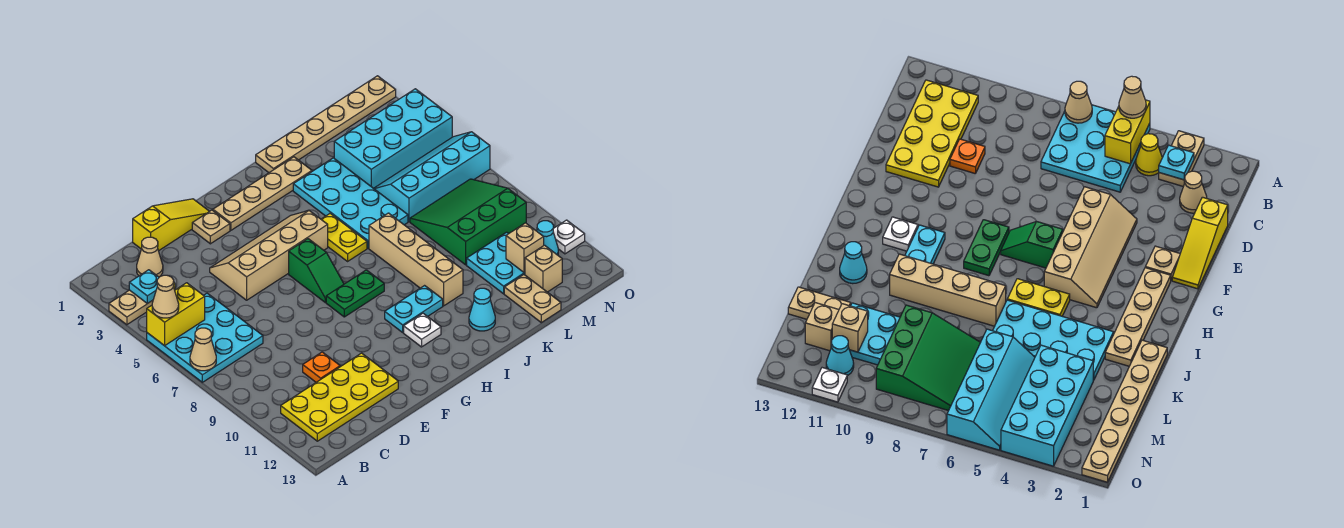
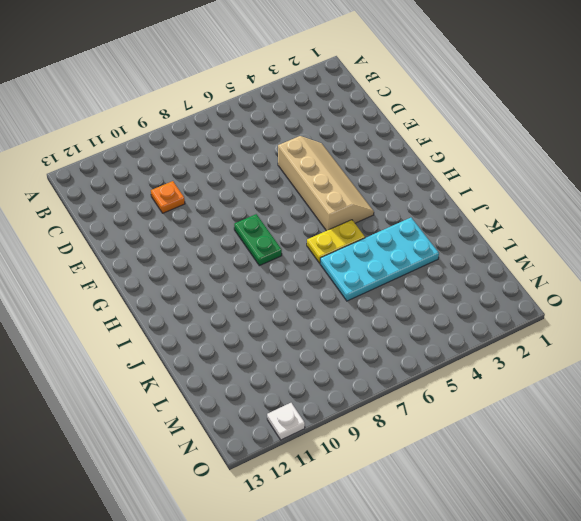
none -> tan 1x2 plate [109,290,153,325]
none -> cyan 3x3 plate [147,293,263,382]
none -> yellow 1x1 cone [1136,134,1162,176]
none -> yellow 2x4 plate [281,353,398,441]

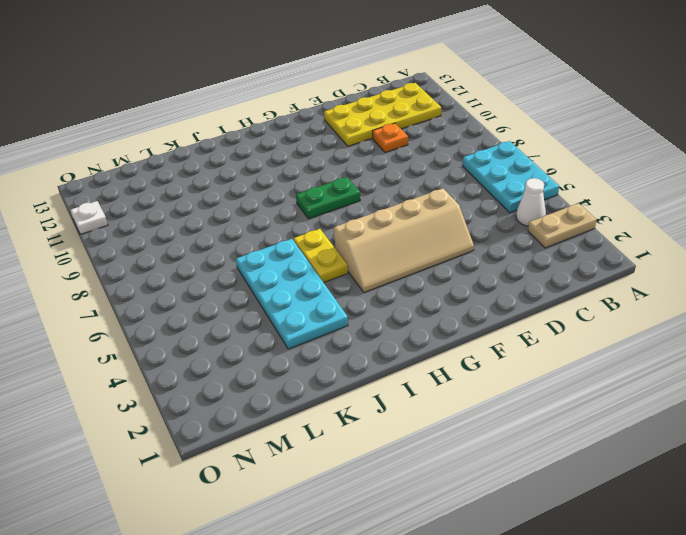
cyan 2x3 plate [463,141,559,213] -> cyan 3x3 plate [147,293,263,382]
white 1x1 cone [516,178,546,226] -> yellow 1x1 cone [1136,134,1162,176]
none -> tan 1x1 cone [137,237,163,277]
none -> yellow 1x3 slope [133,199,209,251]
none -> tan 1x1 plate [192,210,230,244]
none -> tan 1x4 plate [213,157,312,230]

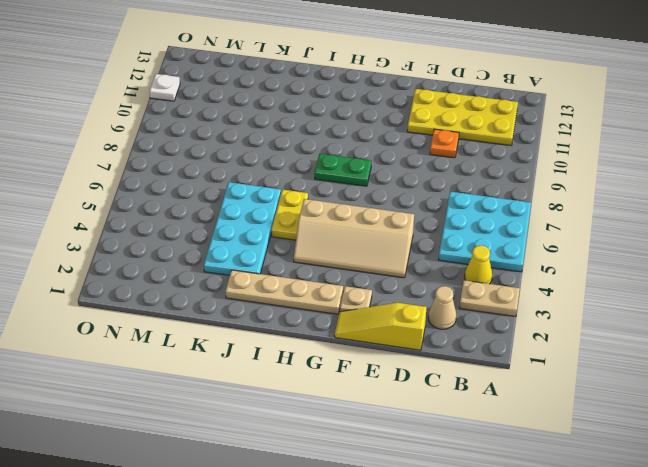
none -> green 1x2 slope [289,239,344,303]
none -> cyan 1x2 plate [385,286,443,332]
none -> white 1x1 plate [404,313,441,347]
none -> tan 1x6 plate [256,76,396,173]

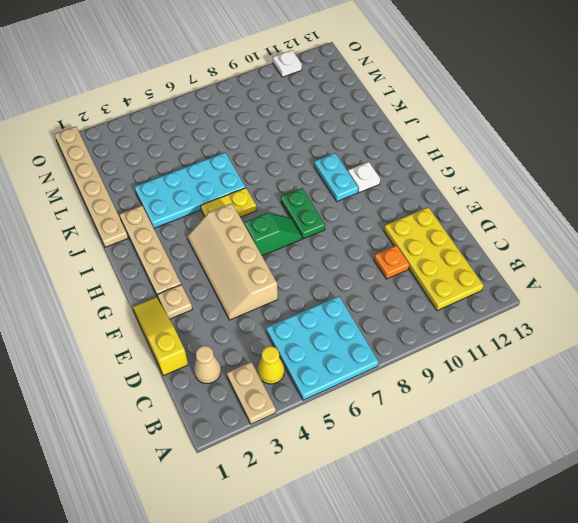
none -> tan 1x4 brick [369,213,463,306]
none -> cyan 1x1 cone [469,288,495,331]
none -> cyan 2x4 brick [334,89,452,188]
none -> cyan 2x4 slope [374,132,490,222]

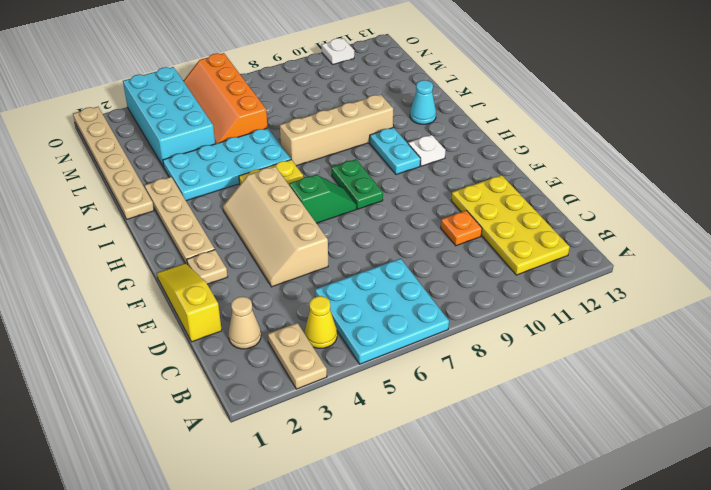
orange 2x4 slope [184,53,268,144] -> cyan 2x4 slope [374,132,490,222]
none -> green 3x3 slope [410,179,526,265]
none -> cyan 2x2 plate [467,232,525,294]
none -> tan 1x2 plate [504,275,561,323]
none -> tan 1x1 brick [525,245,562,292]

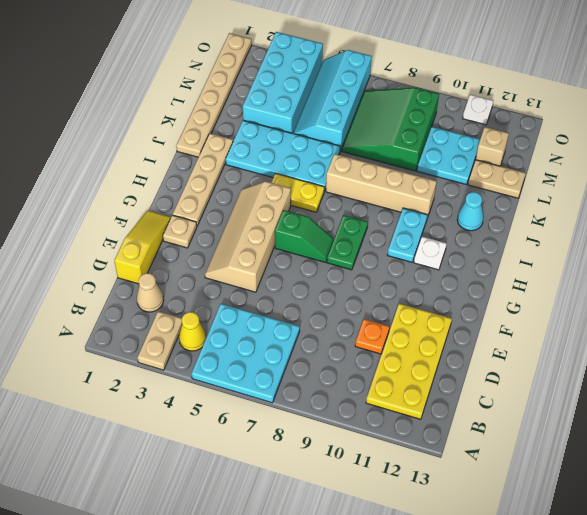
none -> cyan 1x1 cone [537,221,558,255]
none -> yellow 1x2 brick [147,283,205,346]
none -> tan 1x1 cone [190,328,216,371]
none -> cyan 1x1 plate [129,270,159,304]

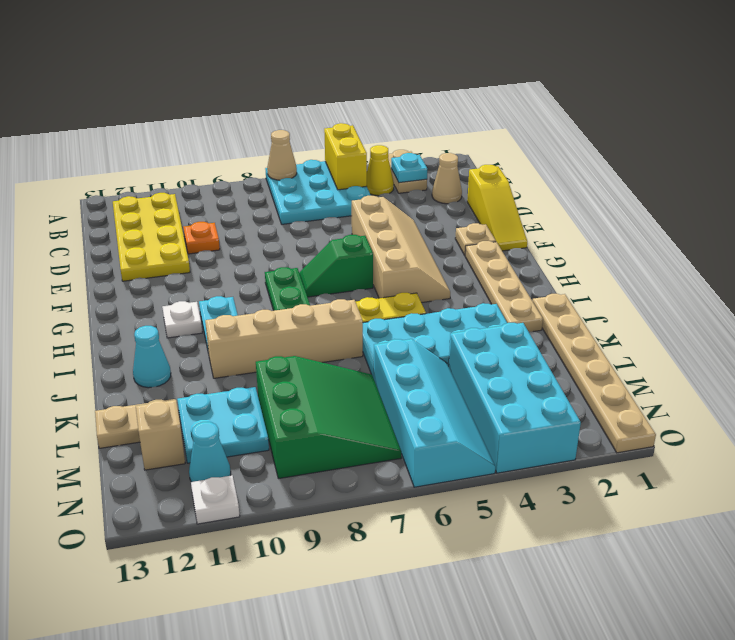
none -> tan 1x1 brick [506,223,544,273]
none -> tan 1x1 cone [152,275,179,318]

